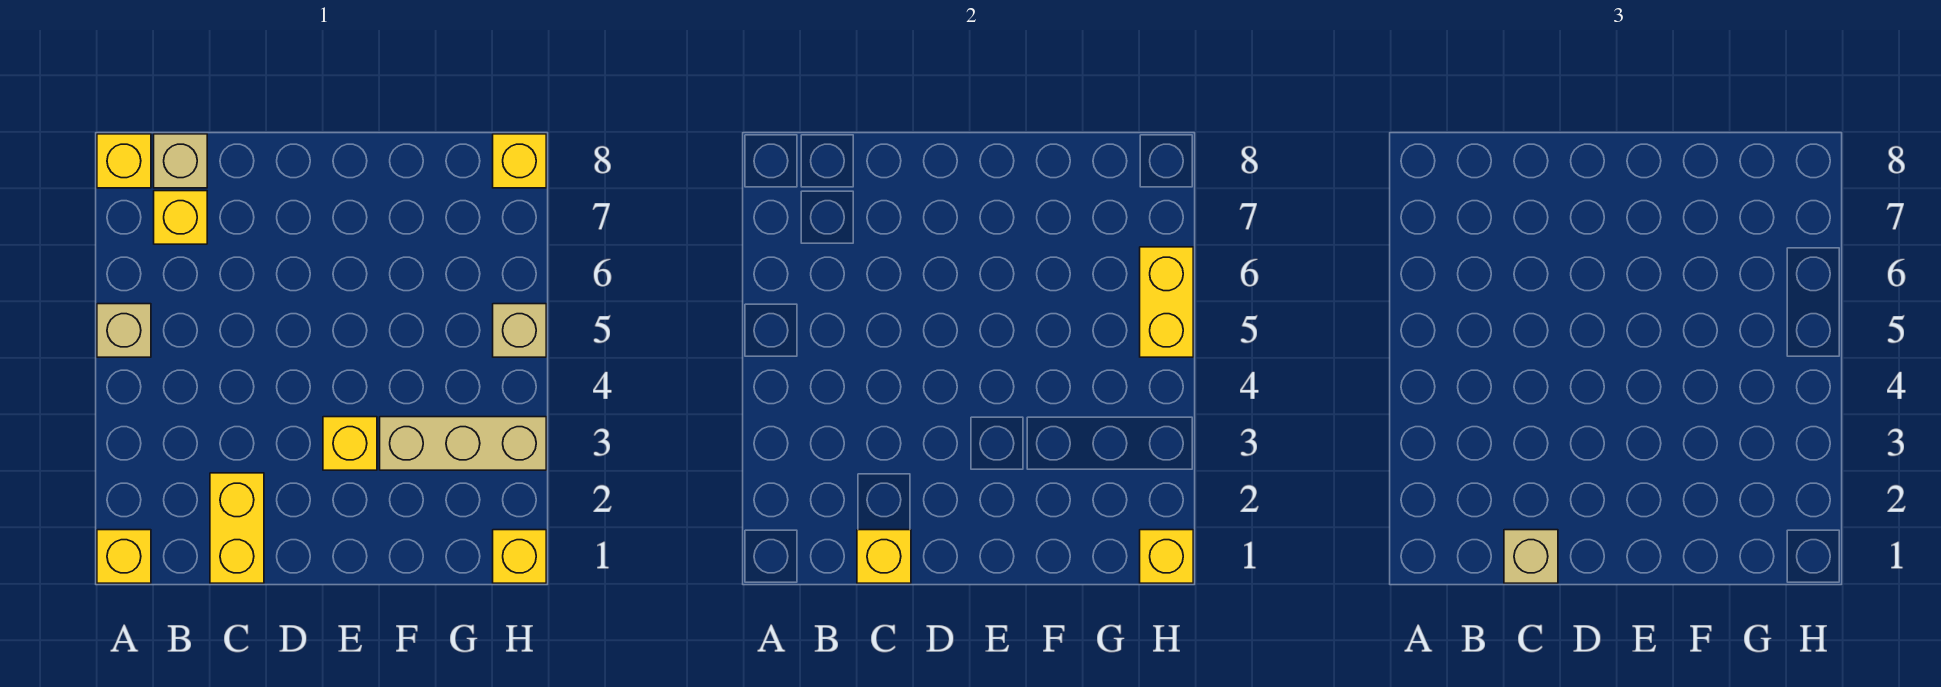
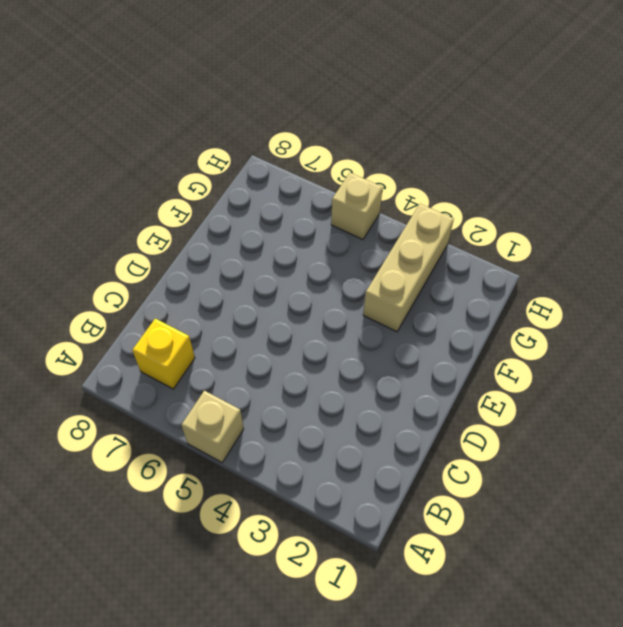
none -> yellow 1x1 brick [97,530,151,583]
none -> yellow 1x1 brick [97,134,151,188]
none -> tan 1x1 brick [154,134,207,188]

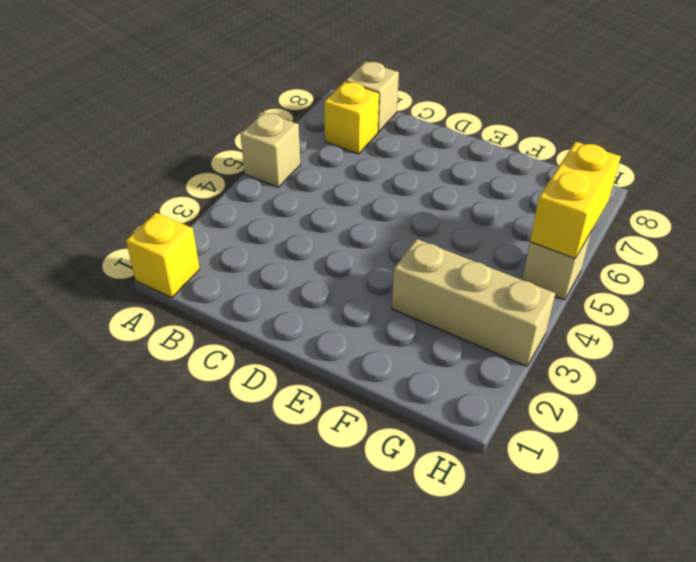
none -> yellow 1x1 brick [97,134,151,188]
none -> yellow 1x2 brick [210,473,264,583]
none -> yellow 1x1 brick [323,417,377,470]

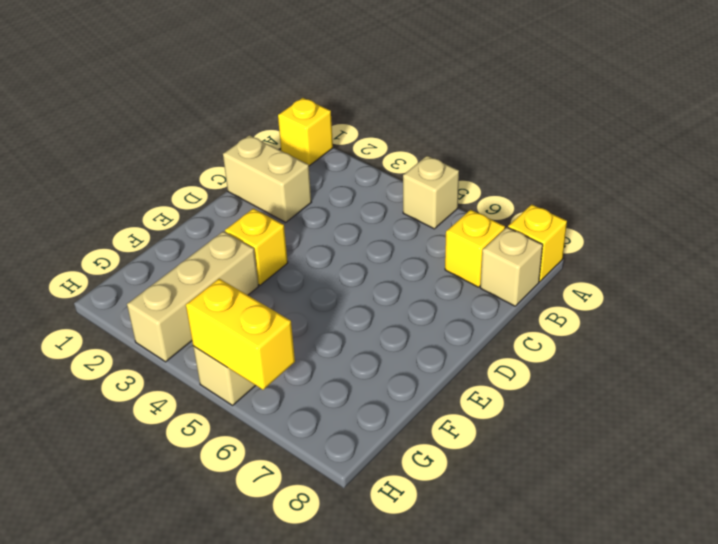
tan 1x2 brick [223,135,312,222] -> yellow 1x2 brick [210,473,264,583]
none -> yellow 1x1 brick [493,530,546,583]
none -> yellow 1x1 brick [493,134,546,188]
none -> yellow 1x1 brick [857,530,911,583]

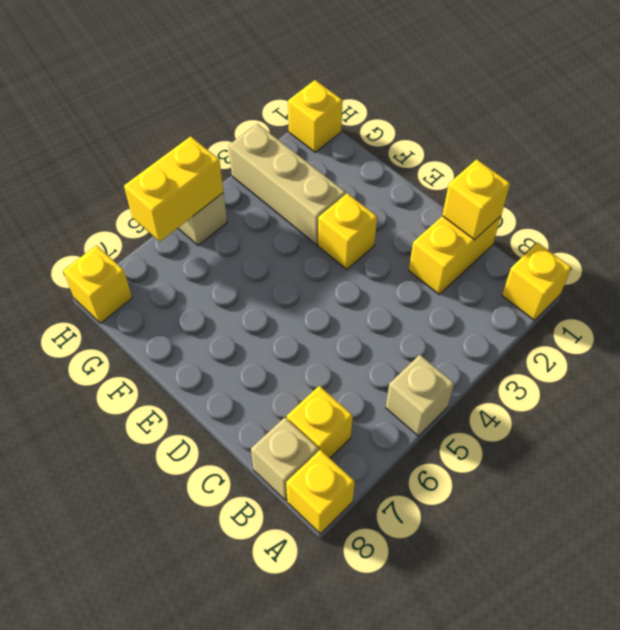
none -> yellow 1x1 brick [1140,530,1193,583]
none -> tan 1x1 brick [1504,530,1558,583]

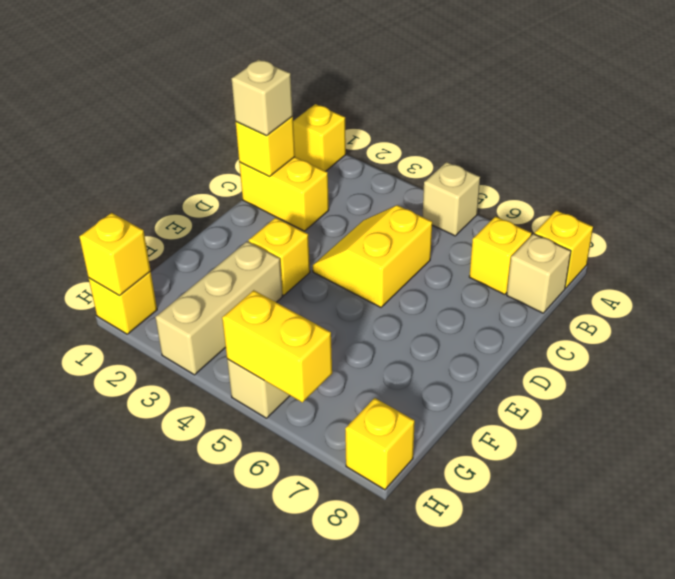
yellow 2x2 slope [313,205,432,307] -> none

